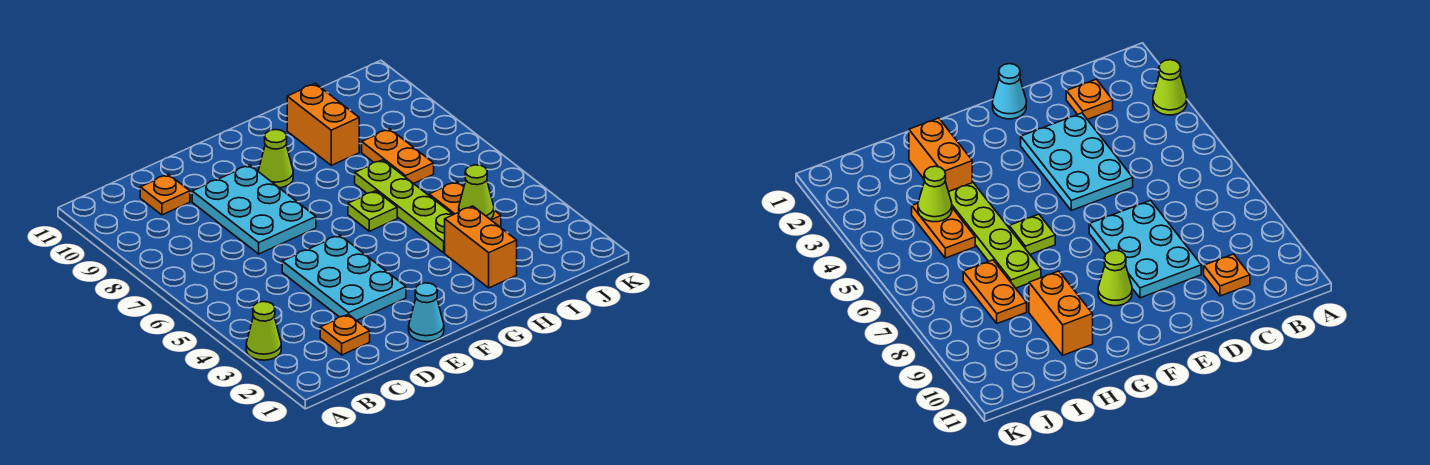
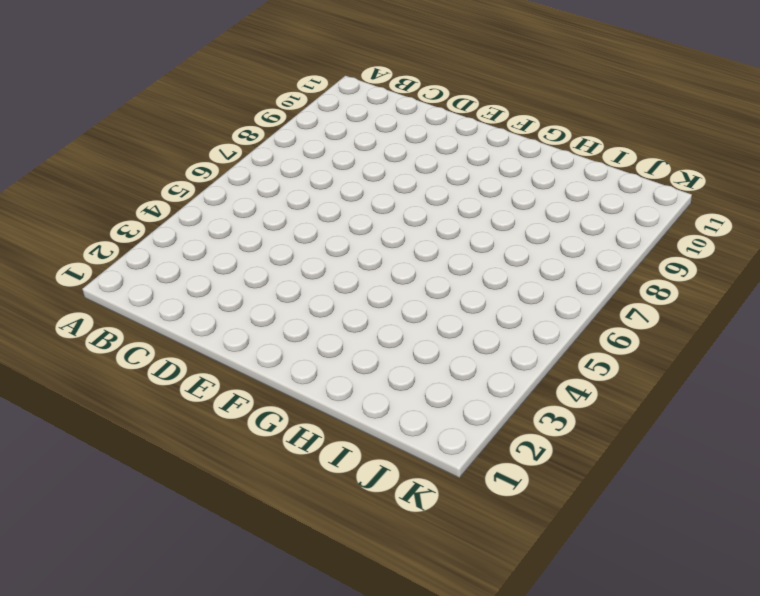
none -> lime 1x1 cone [246,302,281,360]
none -> orange 1x1 plate [320,314,370,355]
none -> orange 1x1 plate [140,174,190,215]

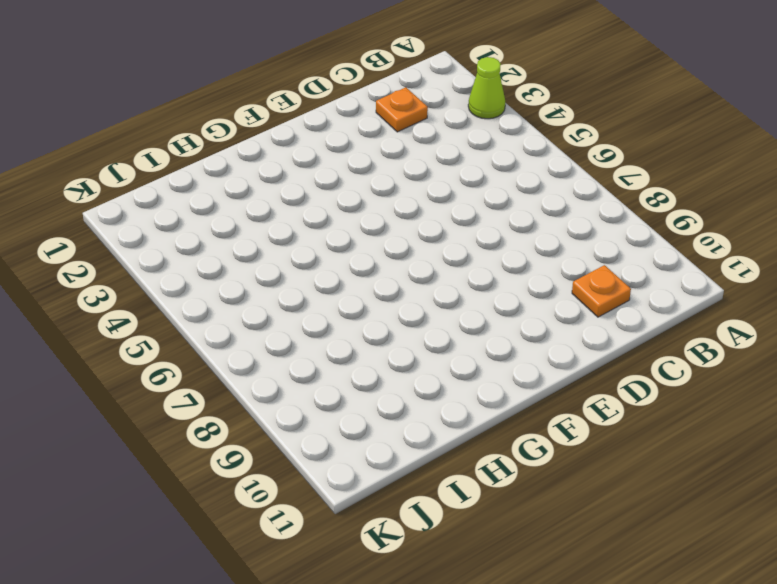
none -> cyan 2x3 plate [282,235,406,321]
none -> cyan 2x3 plate [192,165,316,254]
none -> cyan 1x1 cone [409,283,444,342]

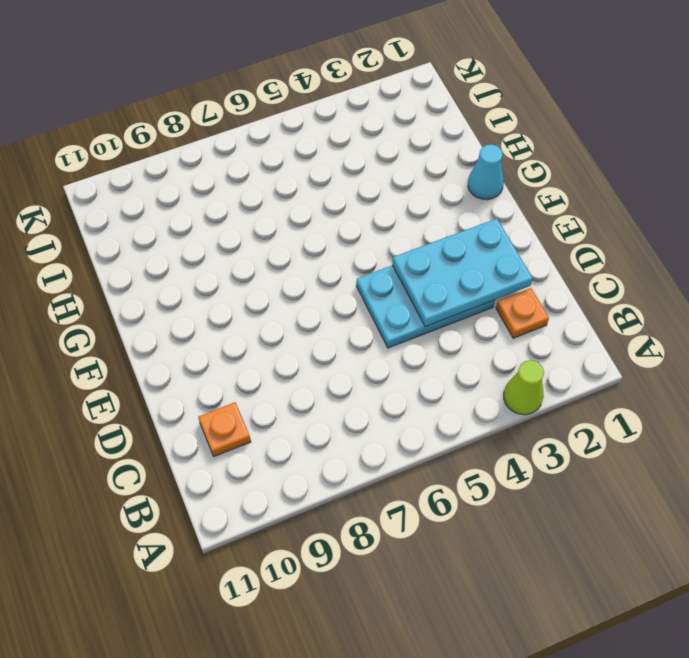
cyan 2x3 plate [392,219,532,327] -> cyan 2x3 plate moved to [192,165,316,254]
cyan 1x1 cone [468,144,504,200] -> cyan 1x1 cone moved to [409,283,444,342]
none -> lime 1x1 cone [258,130,293,188]
none -> lime 1x1 plate [348,191,397,231]
none -> orange 1x2 brick [445,206,517,288]

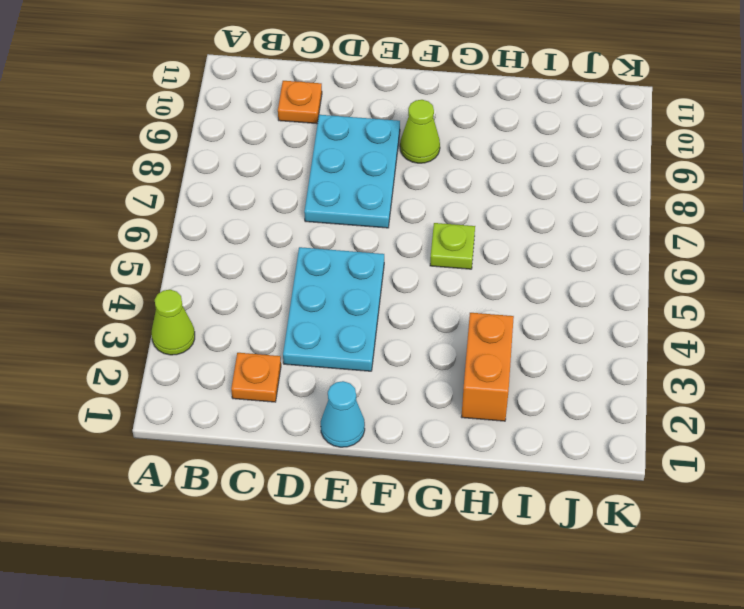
none -> lime 1x4 plate [355,160,453,253]
none -> orange 1x2 brick [287,84,359,165]
none -> orange 1x2 plate [429,182,501,227]

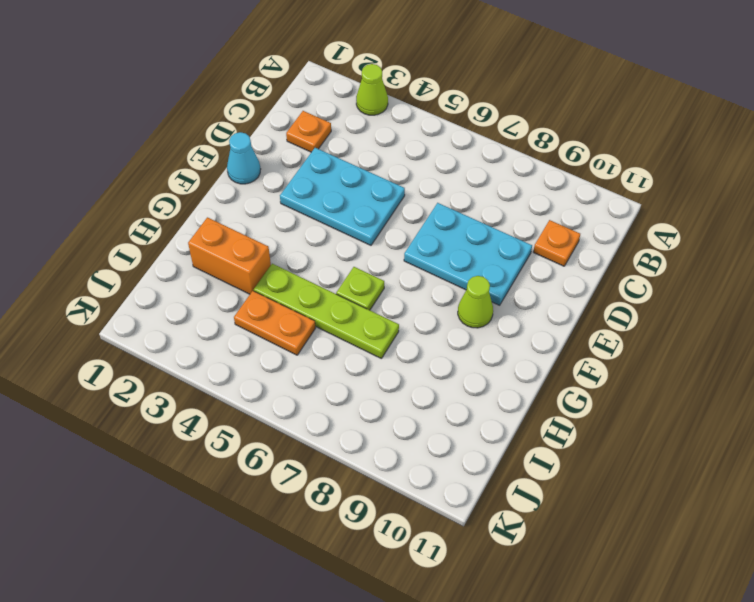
none -> orange 1x2 brick [287,84,359,165]
none -> orange 1x2 plate [362,129,434,184]
none -> lime 1x1 cone [459,165,494,219]

